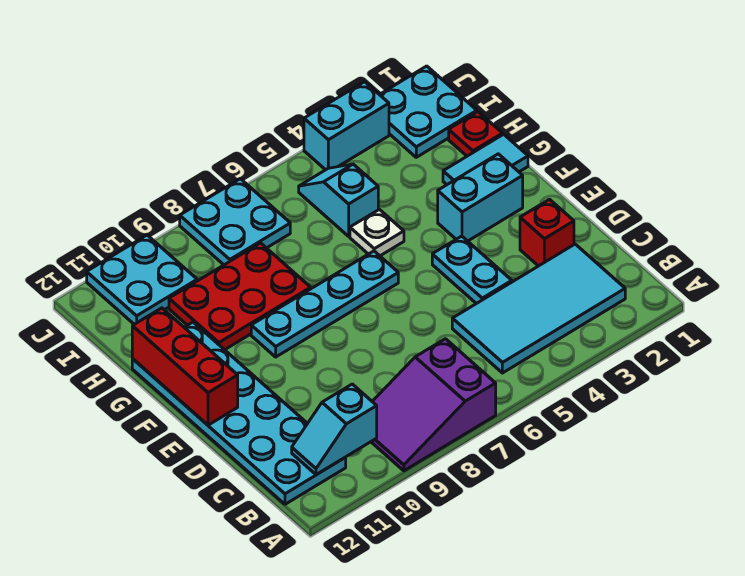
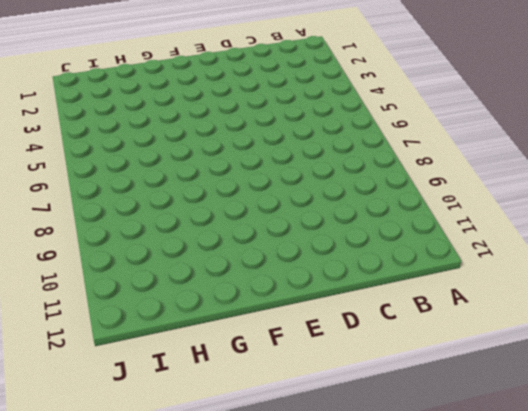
none -> purple 2x3 slope [371,339,496,471]
none -> cyan 2x4 tile [452,244,625,373]
none -> cyan 2x6 plate [132,322,346,504]

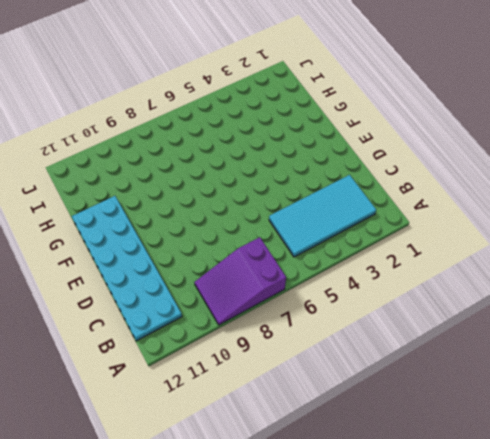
none -> red 1x1 brick [520,199,574,266]
none -> cyan 1x2 plate [432,236,512,304]
none -> cyan 1x2 brick [438,154,523,241]

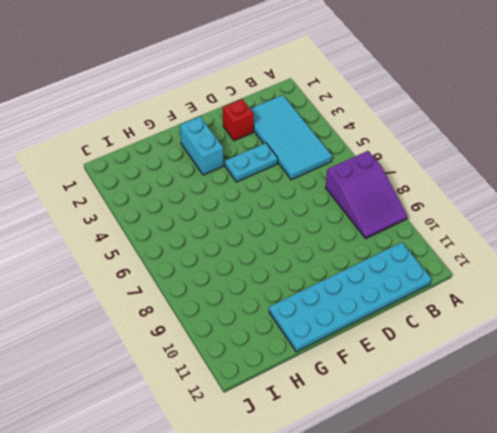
none -> cyan 1x4 plate [251,251,398,357]
none -> cyan 1x2 tile [443,134,528,185]
none -> white 1x1 plate [350,209,404,256]

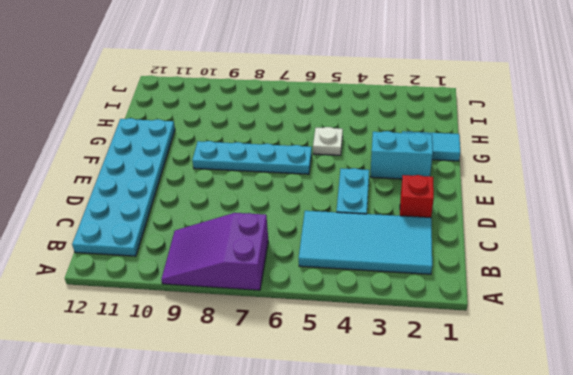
none -> red 2x3 plate [169,243,311,350]
none -> red 1x1 plate [449,112,502,156]
none -> cyan 1x2 slope [299,164,378,236]

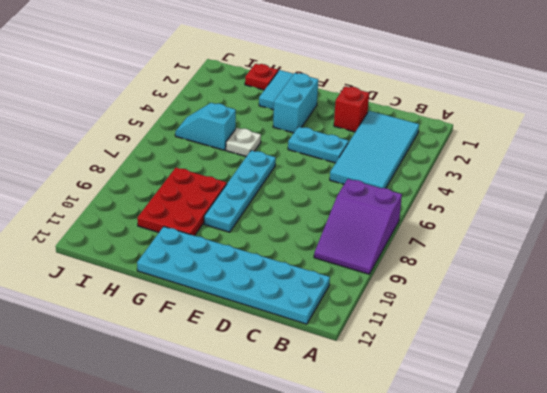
none -> cyan 2x2 plate [380,66,477,157]
none -> cyan 2x2 plate [180,179,290,265]
none -> cyan 2x2 plate [87,235,197,324]

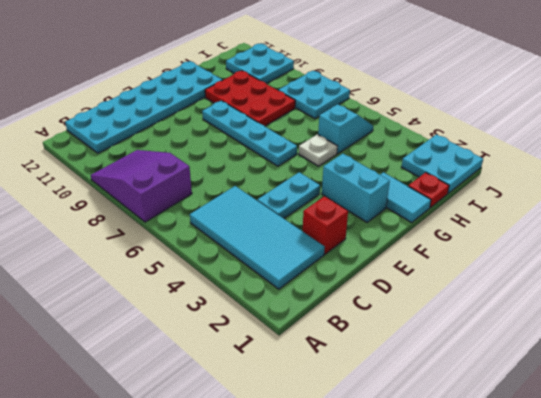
none -> cyan 1x2 brick [304,82,389,170]
none -> cyan 1x2 slope [292,384,377,475]
none -> red 1x3 brick [132,308,238,425]

